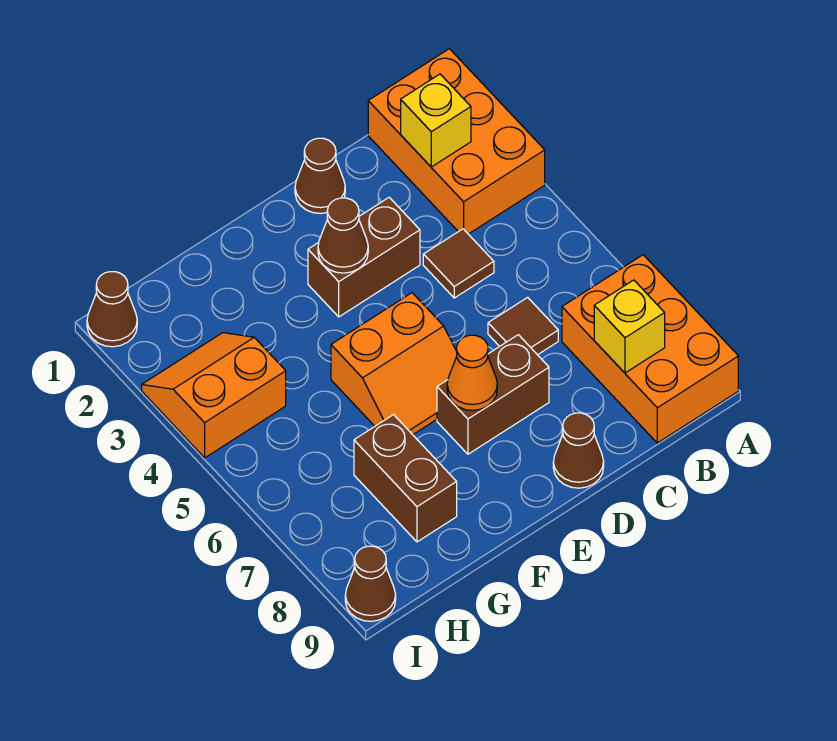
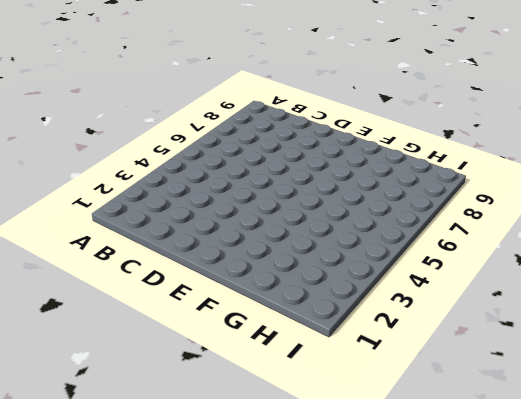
none -> orange 2x3 brick [368,49,545,234]
none -> orange 2x3 brick [562,255,738,443]
none -> brown 1x1 tile [423,229,494,298]

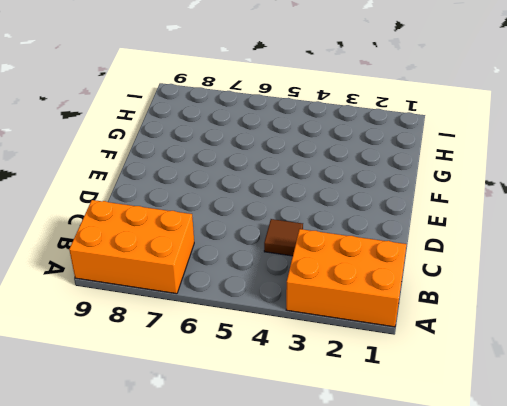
none -> brown 1x1 tile [488,297,558,355]
none -> brown 1x1 cone [295,138,345,213]
none -> brown 1x2 brick [308,197,420,317]

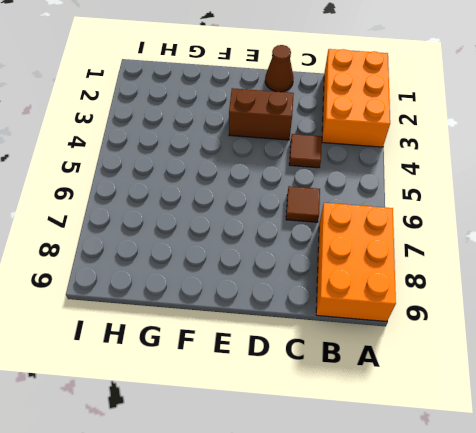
none -> brown 1x2 brick [437,335,549,454]
none -> brown 1x1 cone [553,413,604,488]
none -> orange 2x2 slope [331,293,457,435]

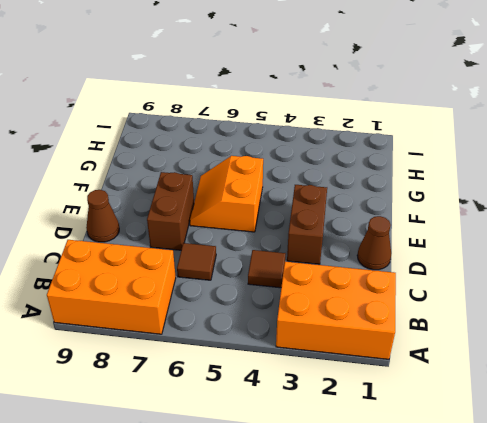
none -> brown 1x2 brick [354,415,457,542]
none -> orange 2x2 slope [142,333,286,458]
none -> brown 1x1 cone [87,272,137,347]

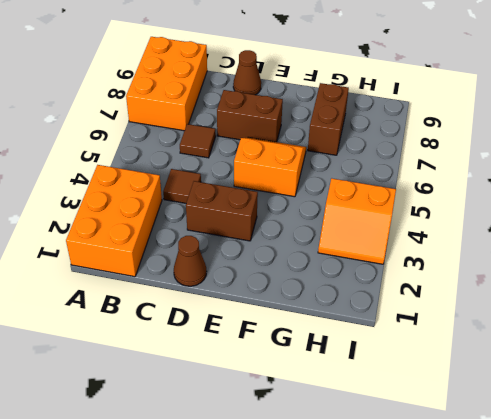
none -> brown 1x1 cone [87,272,137,347]
none -> brown 1x1 cone [345,546,396,621]
none -> yellow 1x1 brick [401,74,471,167]

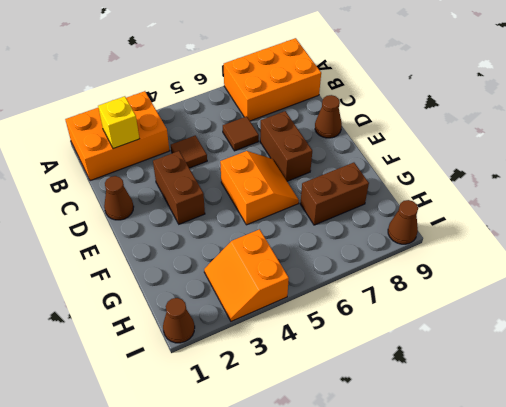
none -> yellow 1x1 brick [594,280,665,373]
none -> brown 1x1 cone [318,198,368,273]
none -> orange 1x1 cone [447,335,497,410]

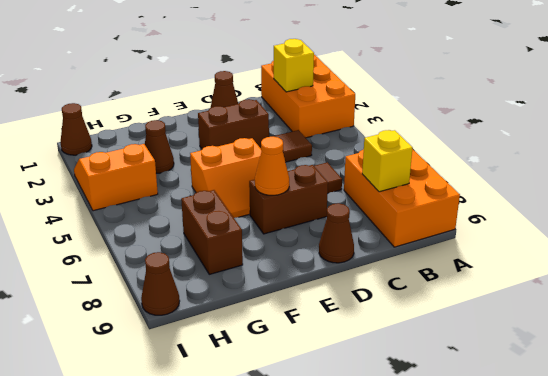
brown 1x1 cone [145,120,174,173] -> brown 1x1 cone moved to [318,198,368,273]

